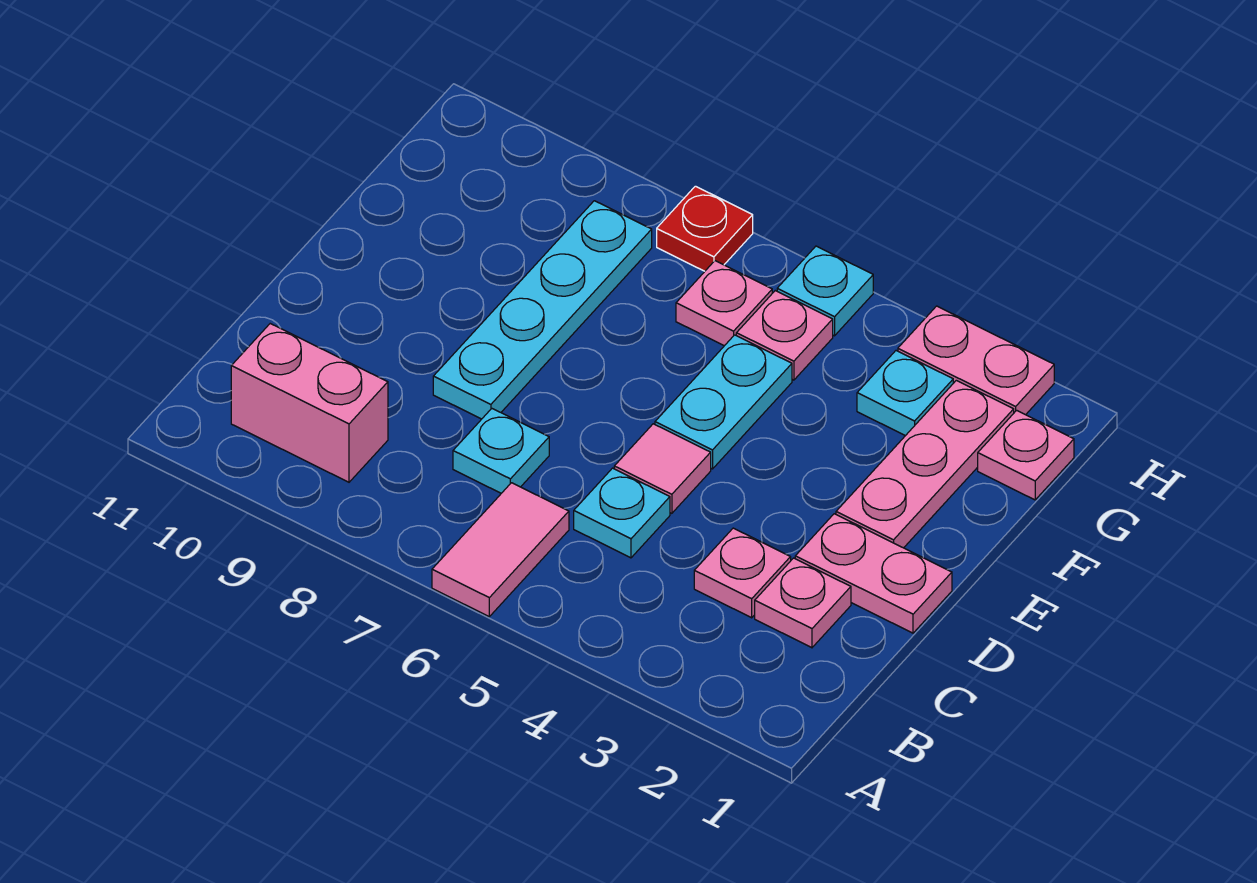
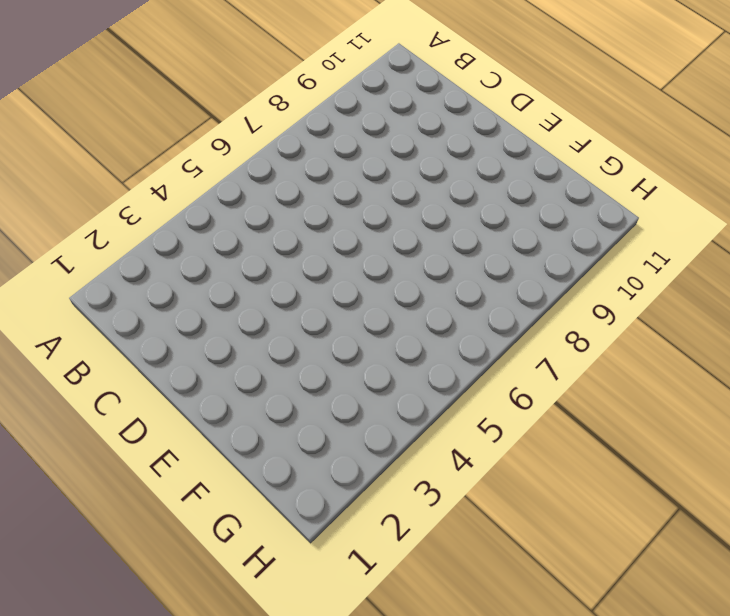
none -> pink 1x2 tile [432,483,569,616]
none -> pink 1x2 brick [231,324,388,482]
none -> pink 1x1 plate [755,558,851,648]

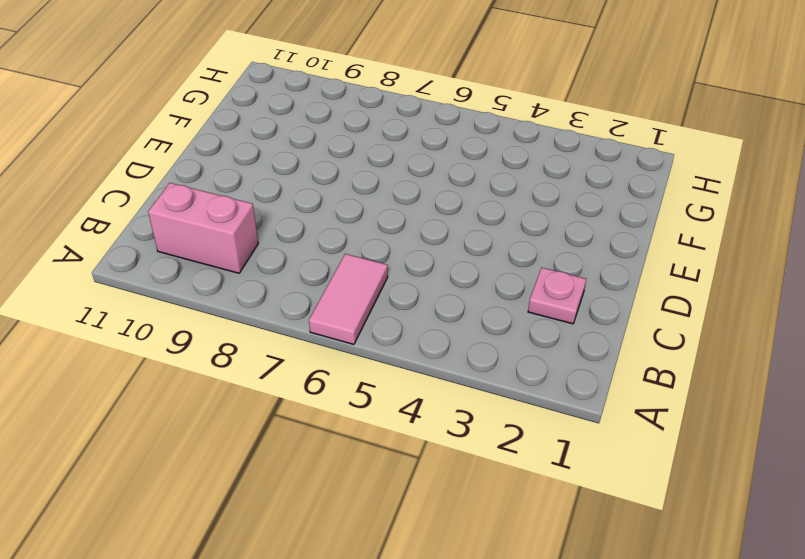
none -> pink 1x1 plate [694,528,791,618]
none -> cyan 1x1 plate [574,468,670,558]
none -> cyan 1x1 plate [453,409,549,493]

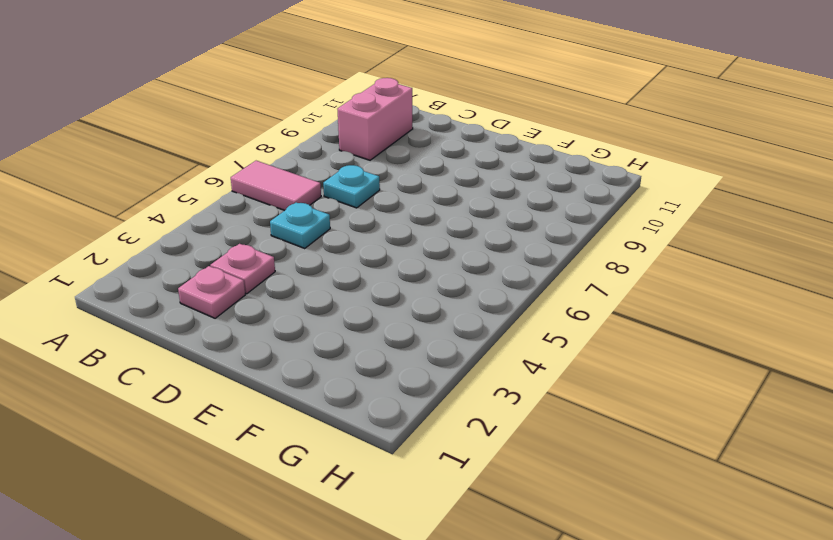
none -> pink 1x2 plate [795,514,952,633]
none -> pink 1x1 tile [614,424,711,513]
none -> cyan 1x4 plate [433,201,652,419]

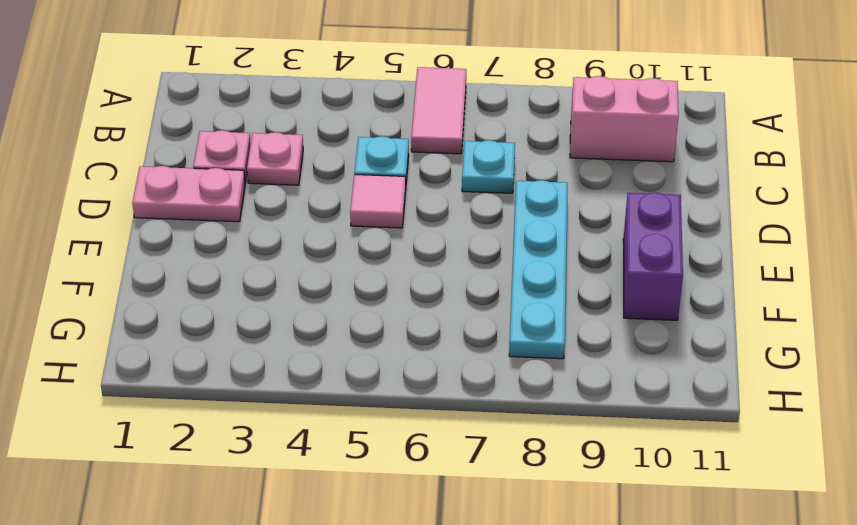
purple 1x2 brick [623,192,683,320] -> none
none -> pink 1x3 plate [836,380,1014,548]
none -> cyan 1x2 plate [655,335,792,469]
none -> pink 1x1 plate [978,410,1074,500]

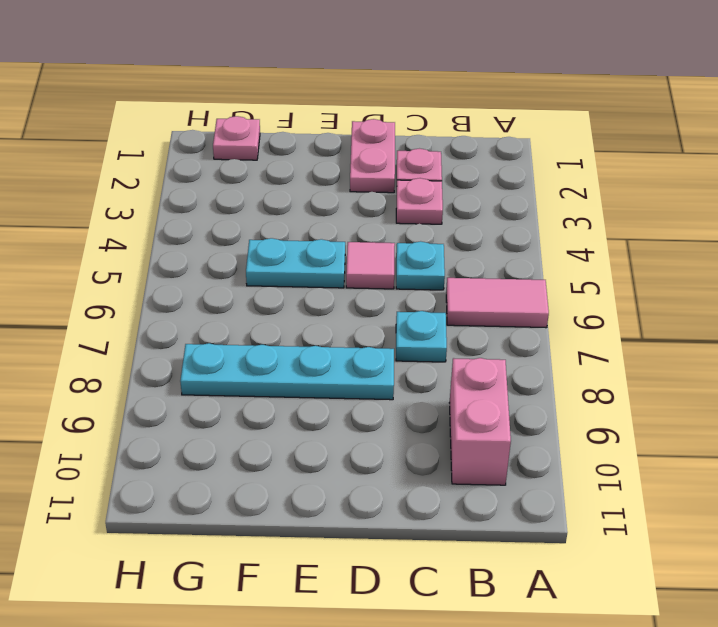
none -> pink 1x3 plate [836,380,1014,548]
none -> cyan 1x1 plate [857,351,953,436]
none -> pink 1x1 plate [736,291,833,380]

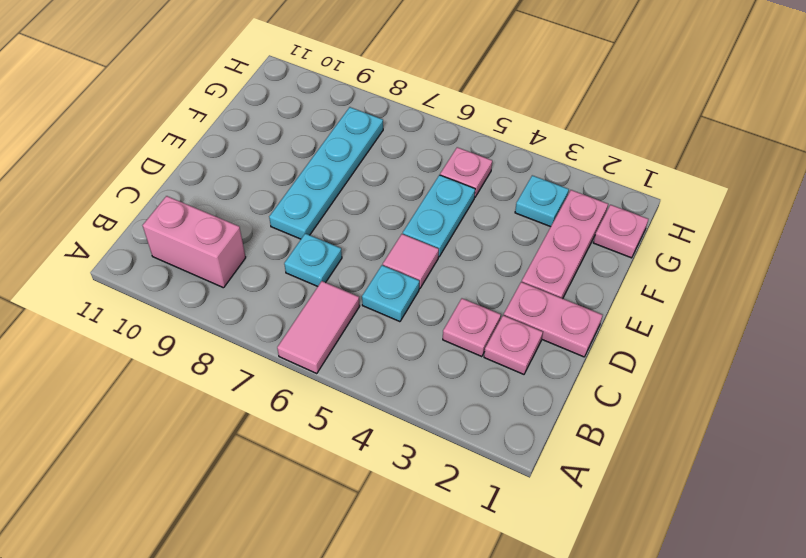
none -> pink 1x1 plate [676,261,772,346]
none -> pink 1x2 plate [898,306,1054,415]
none -> cyan 1x1 plate [777,246,873,336]

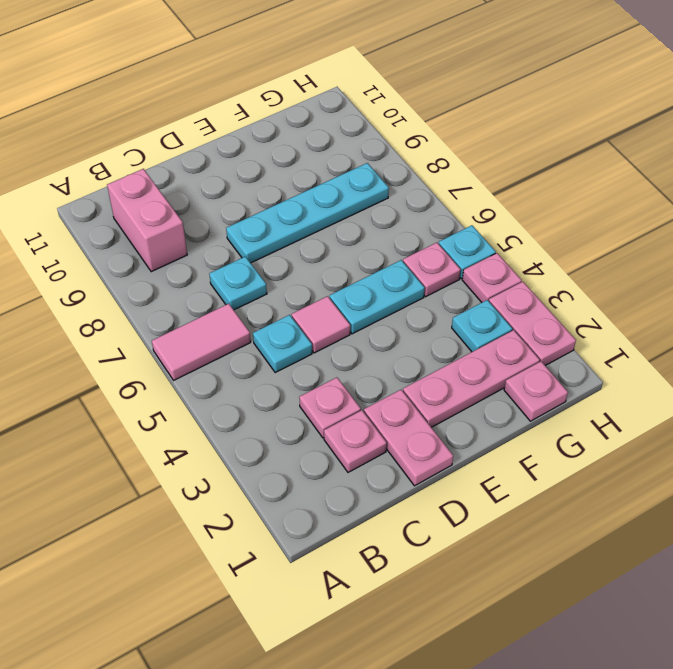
pink 1x1 plate [462,253,522,302] -> pink 1x1 plate moved to [676,261,772,346]
none -> red 1x1 plate [657,186,753,271]

